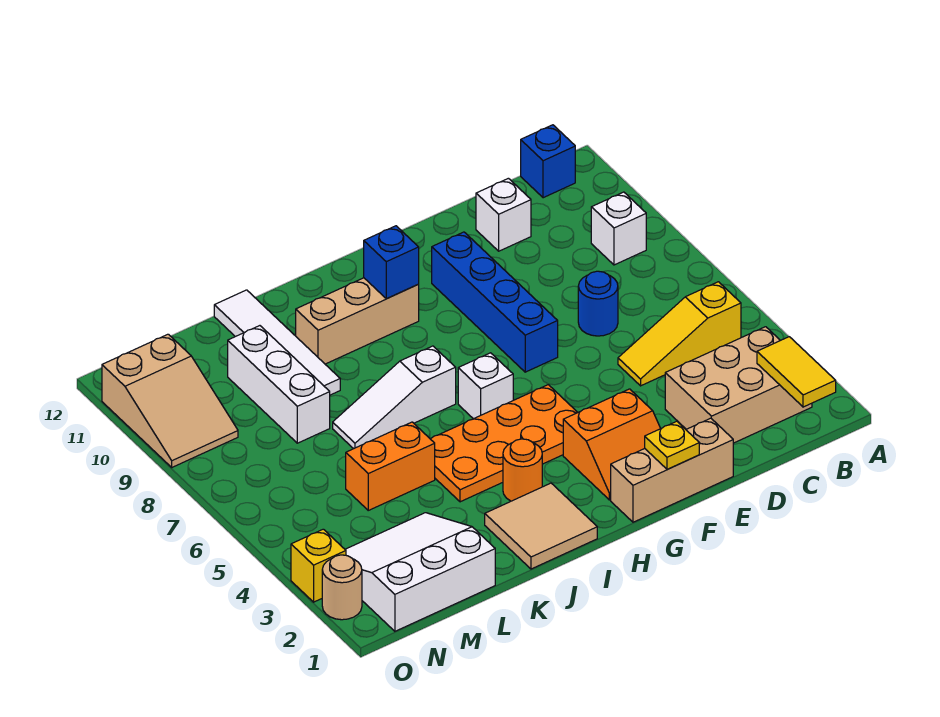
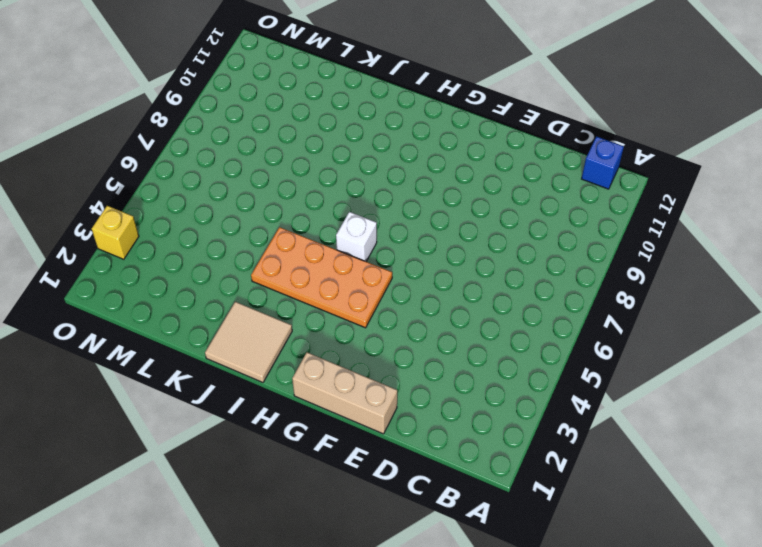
none -> tan 2x3 brick [665,327,812,443]
none -> yellow 1x3 slope [618,282,741,386]
none -> white 1x1 brick [591,192,646,265]

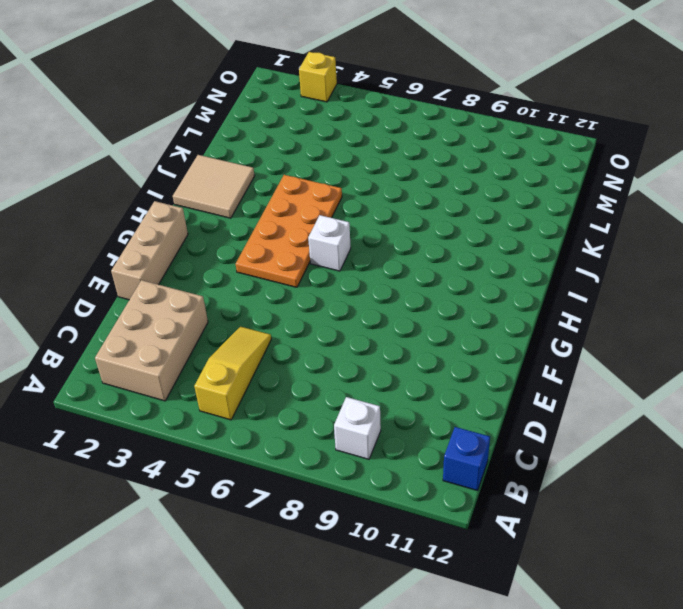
none -> blue 1x1 round brick [578,271,618,336]
none -> white 1x1 brick [476,178,531,251]
none -> orange 2x2 slope [563,389,661,500]

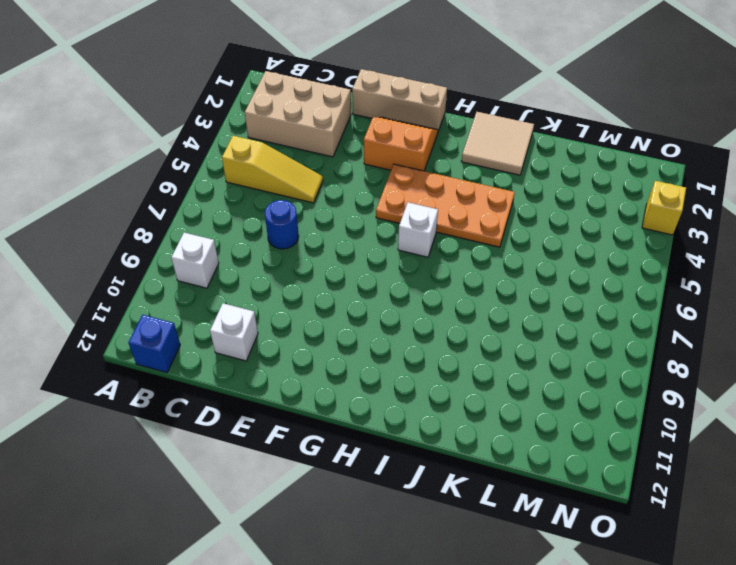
none -> blue 1x4 brick [432,232,558,372]
none -> tan 1x3 brick [296,278,419,364]
none -> orange 1x1 round brick [503,439,542,501]

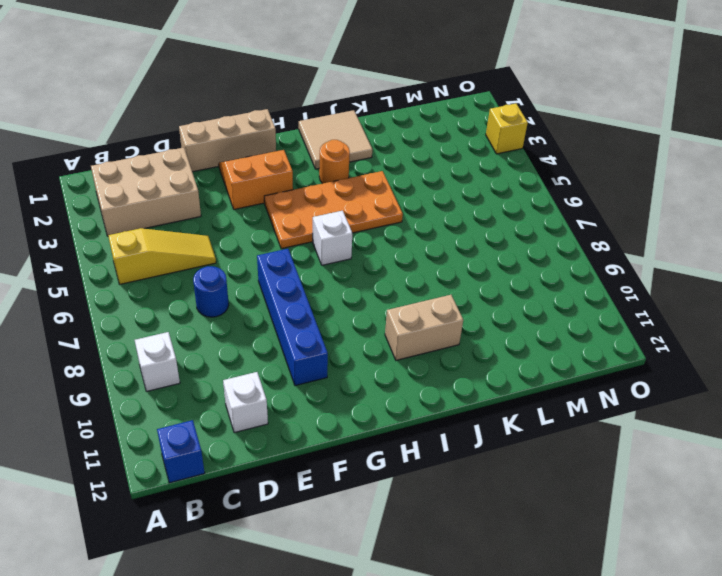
tan 1x2 brick [385,295,463,360] -> tan 1x3 brick [296,278,419,364]
none -> white 1x3 slope [333,346,456,449]
none -> orange 1x2 brick [346,422,435,510]
none -> white 1x4 tile [214,290,340,395]

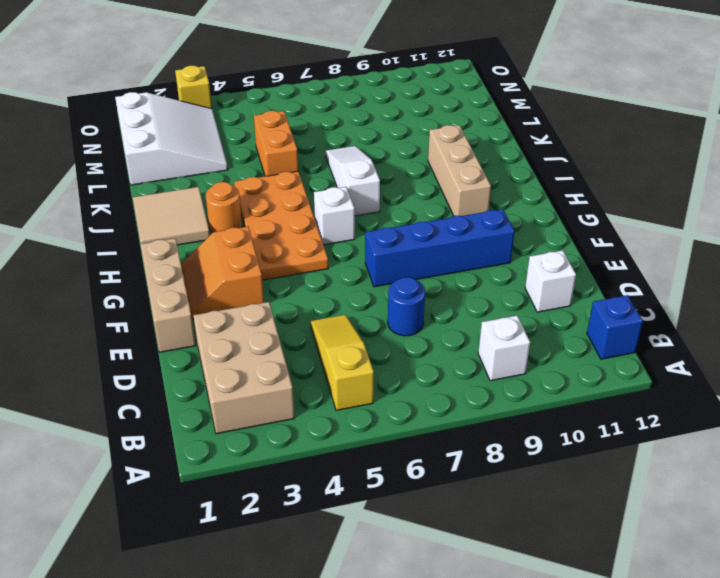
none -> white 1x4 tile [214,290,340,395]
none -> white 1x3 brick [228,326,330,443]
none -> tan 2x3 slope [102,334,238,467]

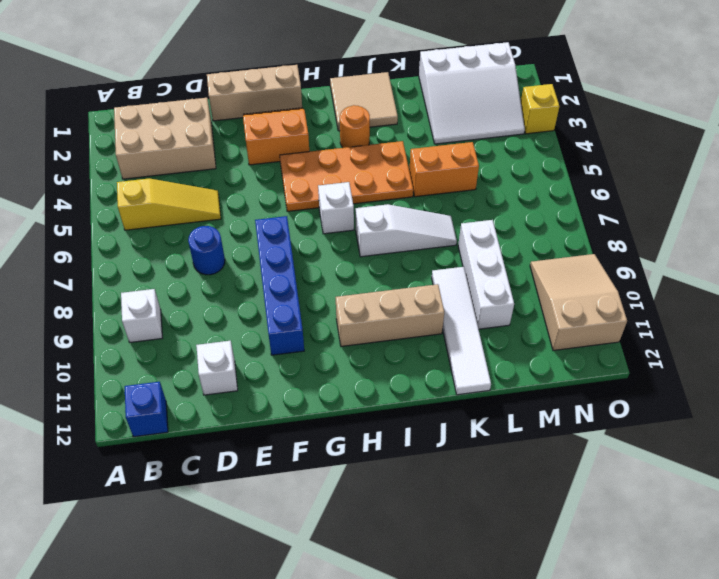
none -> tan 1x1 round brick [322,555,362,620]
none -> yellow 1x2 tile [757,337,836,407]
none -> yellow 1x1 plate [645,421,699,469]

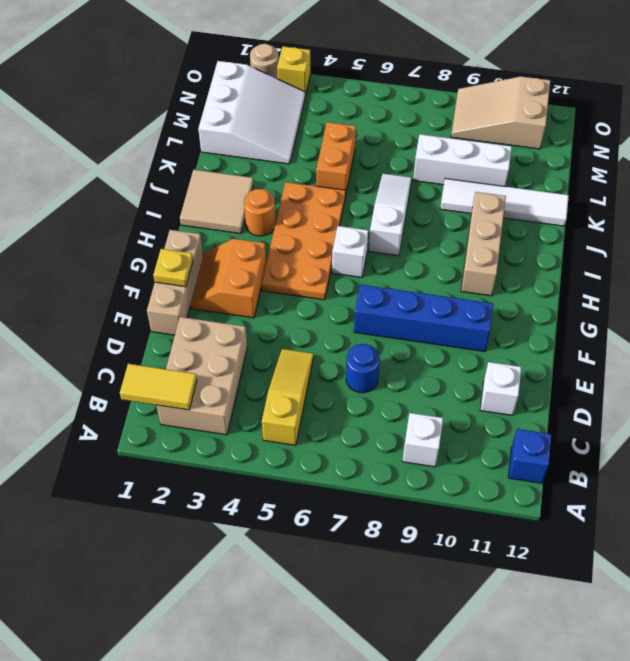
none -> blue 1x1 brick [364,226,419,299]

